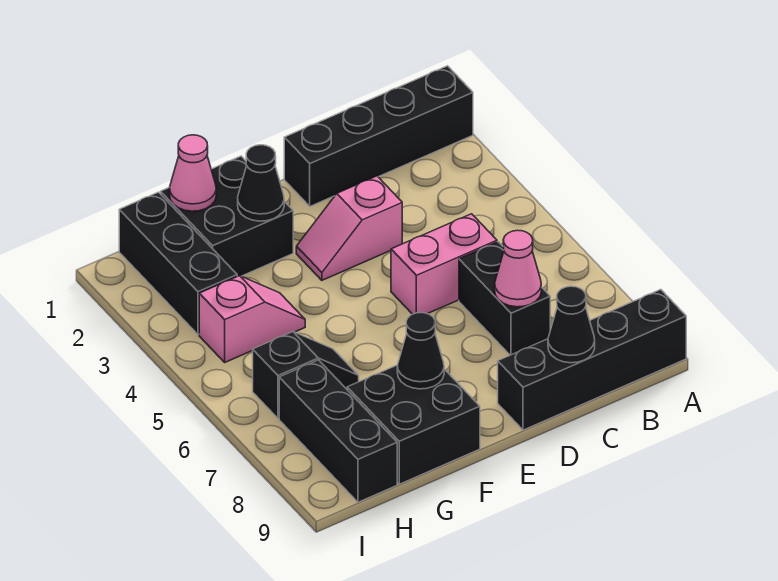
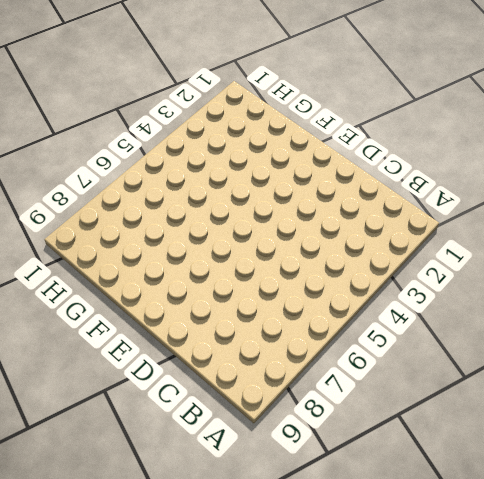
none -> black 1x4 brick [284,66,473,206]
none -> black 1x4 brick [498,290,686,430]
none -> pink 1x2 brick [391,214,497,314]

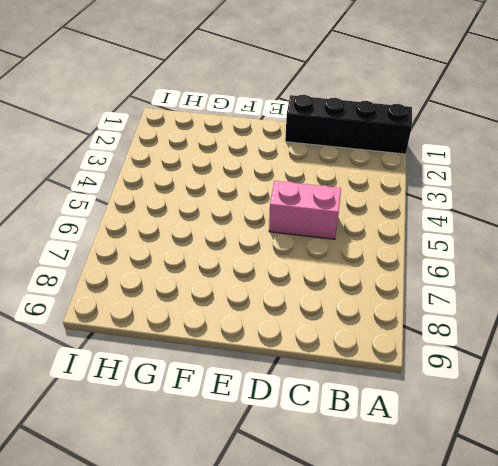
none -> black 1x4 brick [498,290,686,430]
none -> black 1x2 brick [459,242,550,355]
none -> pink 1x2 slope [296,176,402,280]

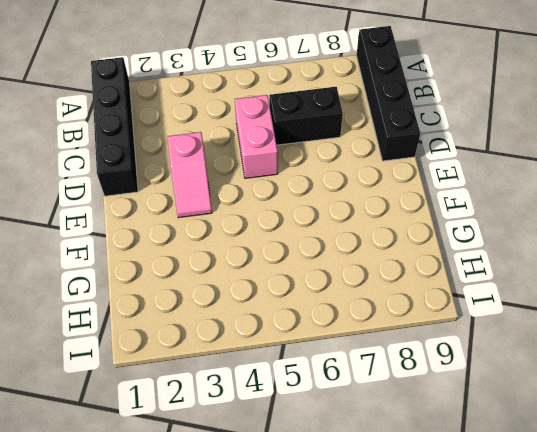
none -> black 2x2 brick [161,156,293,276]
none -> black 2x2 brick [347,365,480,484]
none -> pink 1x2 slope [199,276,305,362]

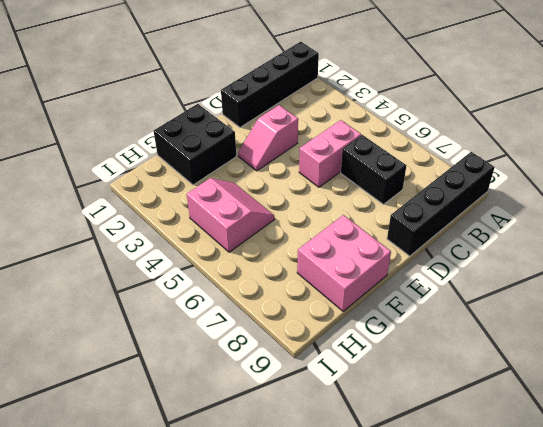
pink 2x2 brick [297,215,391,311] -> black 2x2 brick [347,365,480,484]
pink 2x2 slope [187,178,274,252] -> pink 1x2 slope [199,276,305,362]
none -> black 1x2 slope [253,332,359,418]
none -> black 1x3 brick [119,192,237,335]
none -> black 1x3 brick [279,360,397,502]

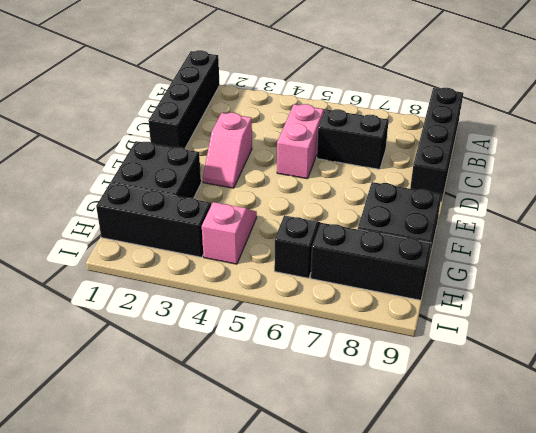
none -> pink 1x1 cone [495,230,541,307]
none -> black 1x1 cone [548,286,595,363]
none -> black 1x1 cone [238,145,284,221]

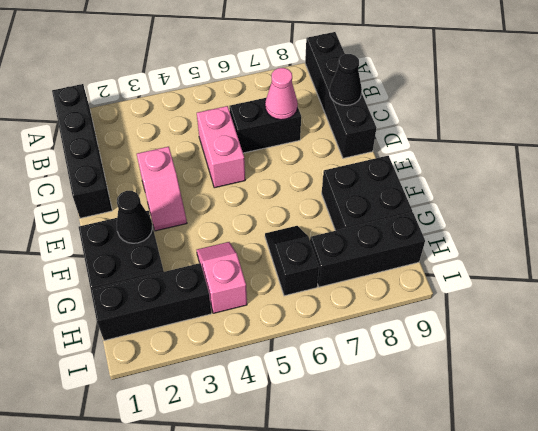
none -> black 1x1 cone [397,313,444,389]
none -> pink 1x1 cone [170,135,216,211]

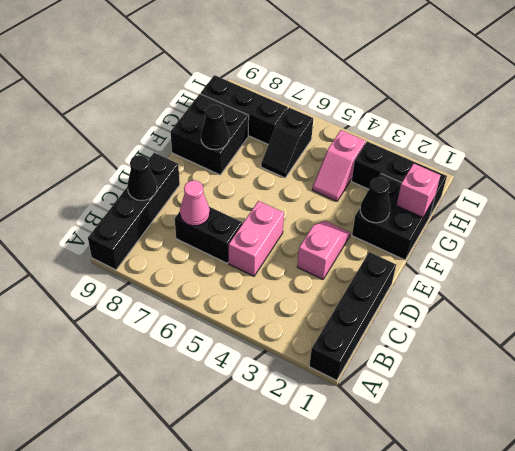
pink 1x1 brick [396,163,441,217] -> pink 1x1 cone [170,135,216,211]

